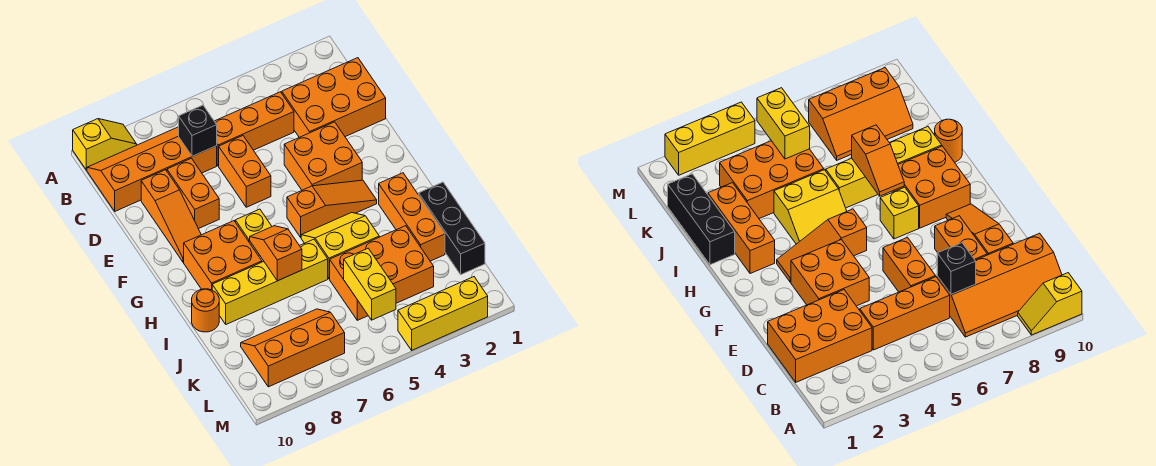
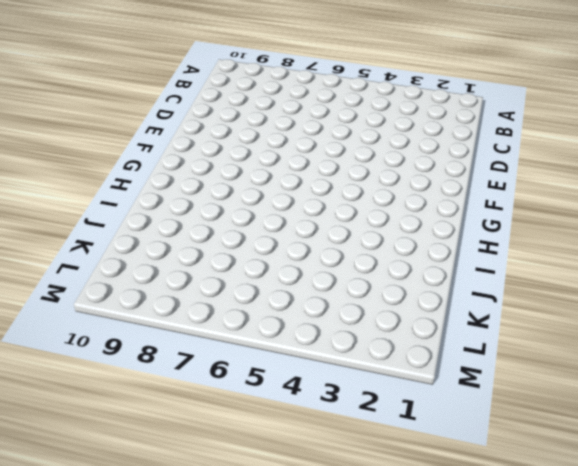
none -> yellow 1x2 slope [73,119,137,170]
none -> orange 2x4 slope [87,127,217,211]
none -> orange 2x3 brick [282,58,386,137]

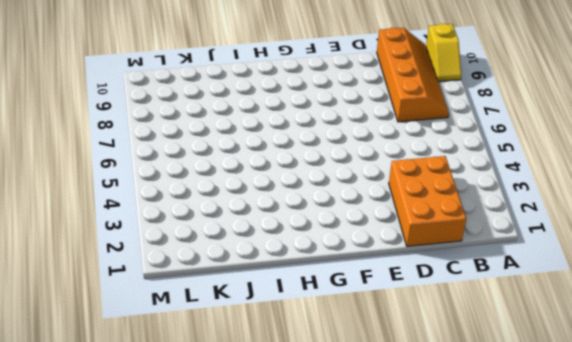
none -> orange 1x3 brick [214,92,294,166]
none -> orange 1x2 brick [219,136,271,207]
none -> orange 1x2 brick [167,158,219,229]

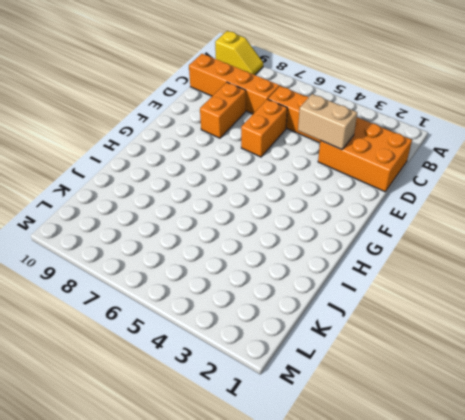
tan 1x2 brick [298,94,357,150] -> none
none -> orange 1x3 slope [141,170,201,262]
none -> orange 2x2 brick [284,122,362,190]
none -> orange 1x3 slope [287,180,377,237]

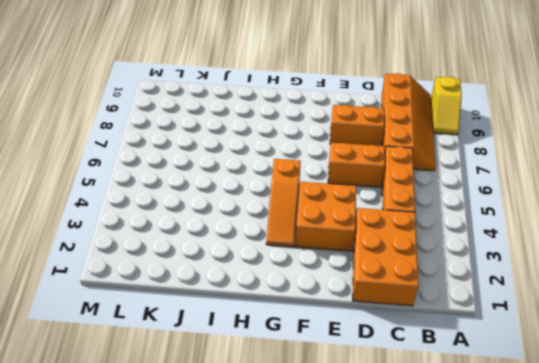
none -> orange 1x3 slope [141,170,201,262]
none -> yellow 1x1 brick [235,209,272,256]
none -> orange 2x2 brick [184,221,262,290]

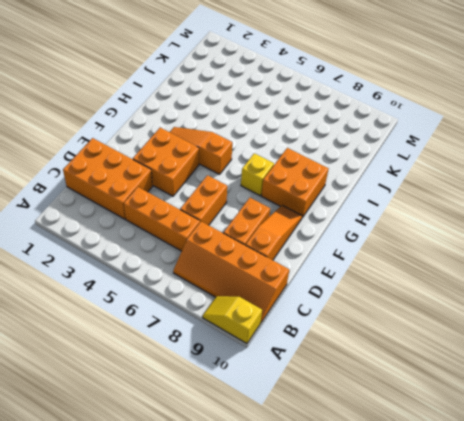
none -> orange 1x3 brick [379,173,445,261]
none -> yellow 2x2 slope [301,213,379,279]
none -> black 1x3 brick [419,182,485,274]

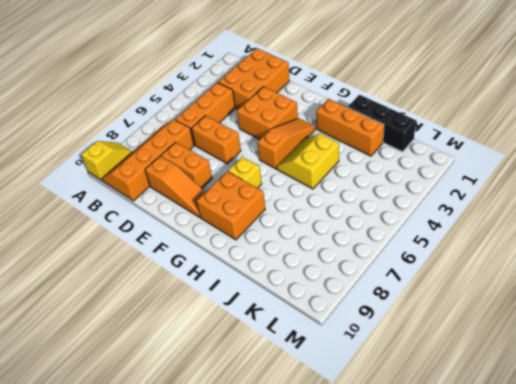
none -> yellow 1x4 brick [212,239,328,324]
none -> orange 1x1 round brick [192,289,219,332]
none -> orange 2x3 brick [330,226,434,320]

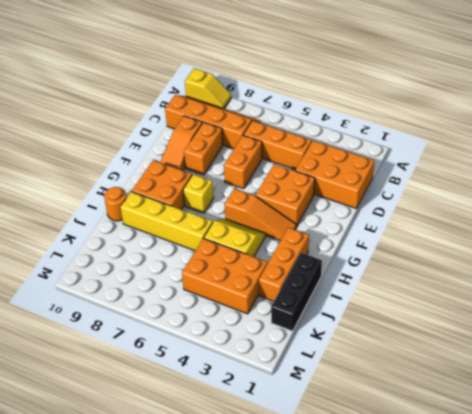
none -> orange 2x3 slope [241,309,345,387]
none -> yellow 1x3 brick [398,277,488,350]
none -> black 1x1 brick [179,105,217,156]

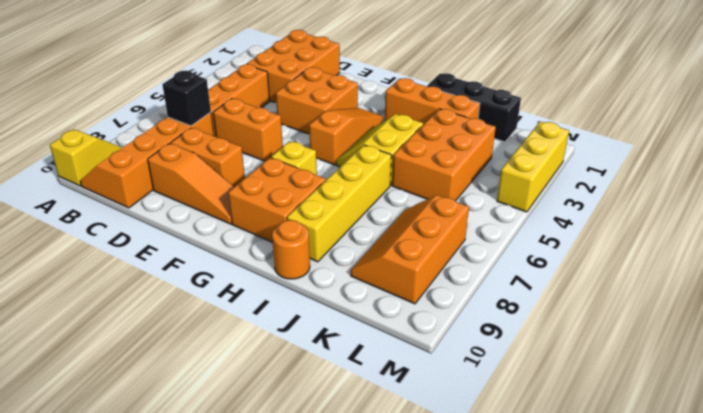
none -> orange 1x2 slope [250,226,302,281]
none -> yellow 1x2 brick [344,248,396,320]

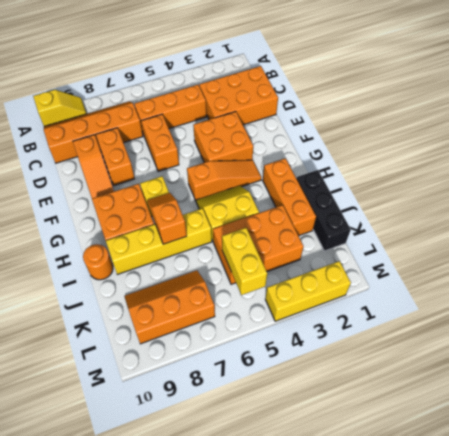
none -> black 1x1 brick [179,105,217,156]

